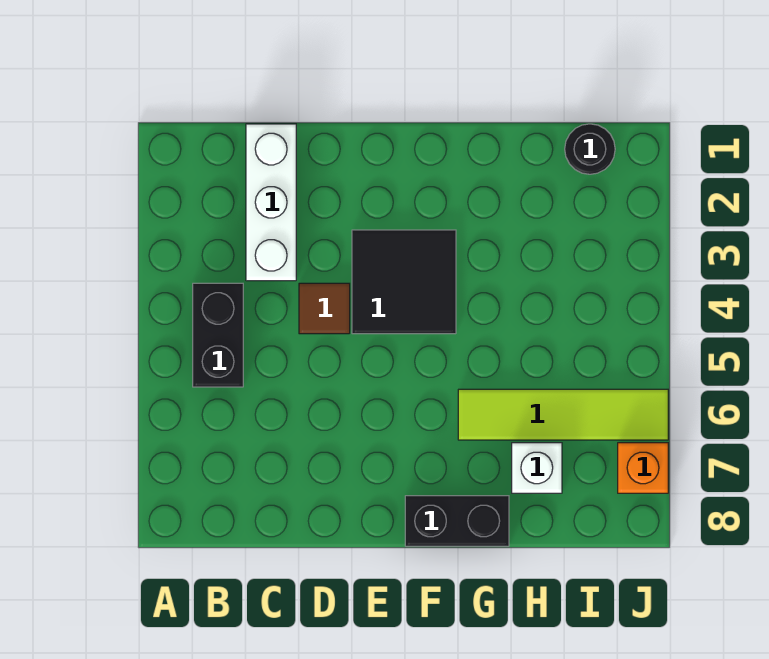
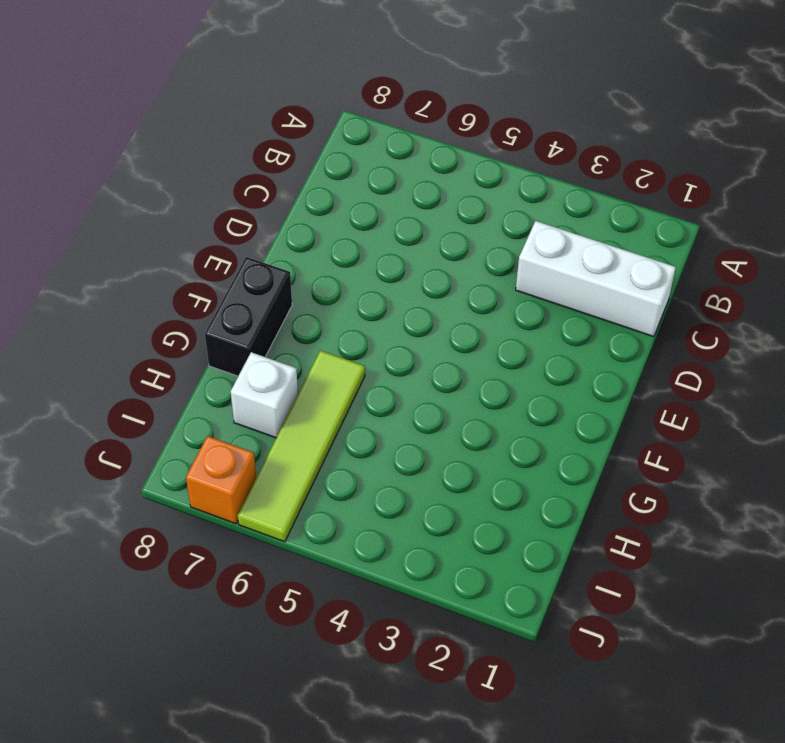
none -> black 1x2 brick [193,283,243,387]
none -> brown 1x1 tile [299,283,350,334]

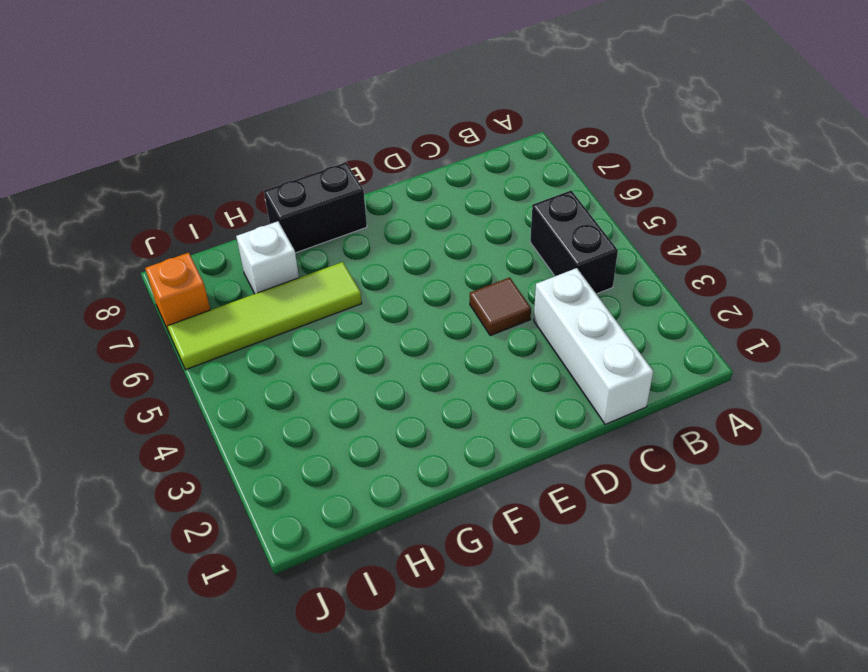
none -> black 2x2 tile [352,230,456,334]
none -> black 1x1 round brick [565,124,615,174]

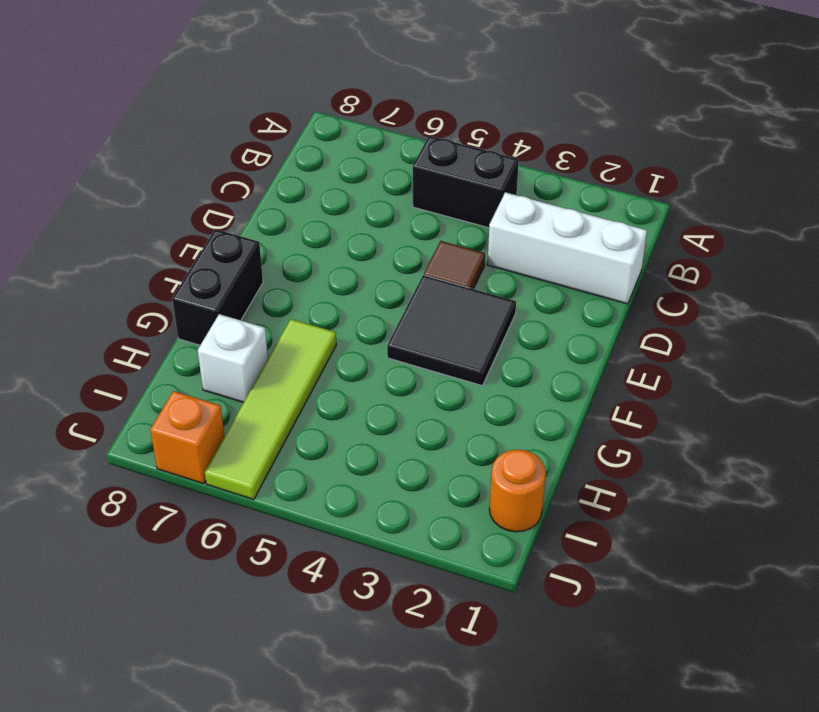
orange 1x1 round brick [489,450,546,532] -> black 1x1 round brick [565,124,615,174]

